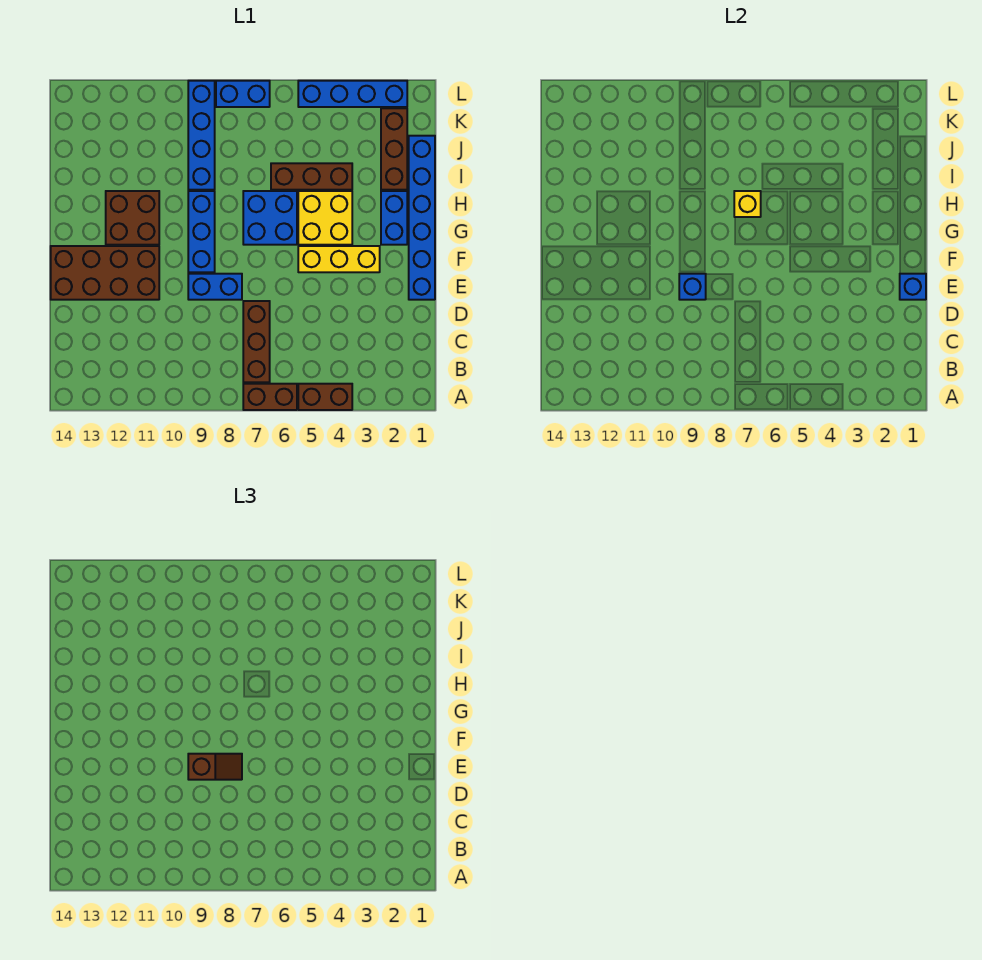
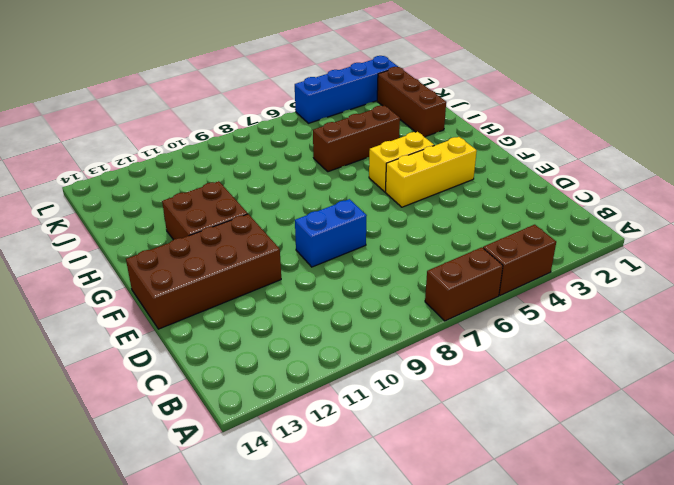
yellow 1x2 brick [369,132,434,192] -> yellow 2x2 brick [298,191,352,245]
none -> brown 1x3 brick [243,301,270,382]
none -> blue 1x6 brick [409,136,435,300]
none -> blue 1x3 brick [188,191,215,272]

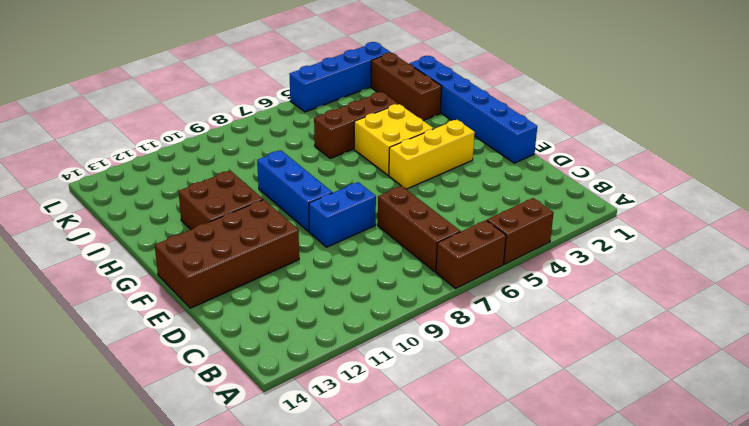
none -> blue 1x2 brick [381,191,407,245]
none -> blue 2x2 brick [243,191,297,245]
none -> blue 1x4 brick [188,81,215,190]

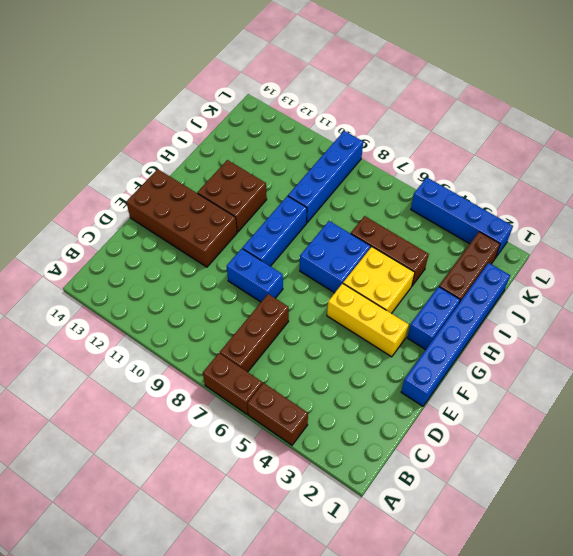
none -> blue 1x2 brick [216,81,270,107]
none -> blue 1x1 brick [900,274,926,300]
none -> blue 1x1 brick [679,274,706,300]

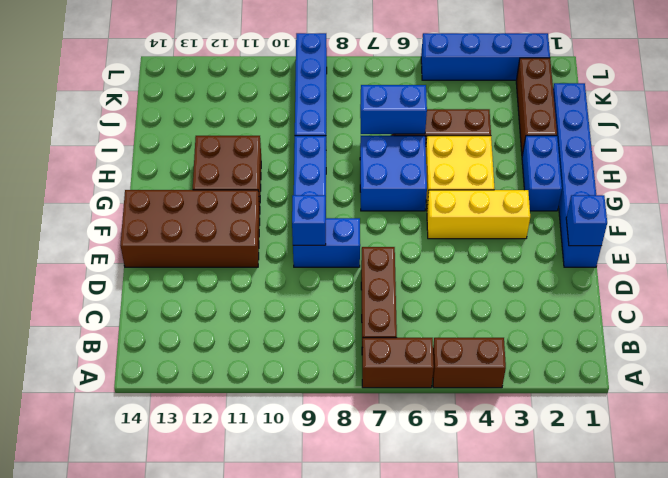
blue 1x2 brick [360,85,427,134] -> blue 1x2 brick moved to [216,81,270,107]
none -> yellow 1x1 brick [734,191,761,217]
none -> brown 1x2 slope [188,754,242,780]

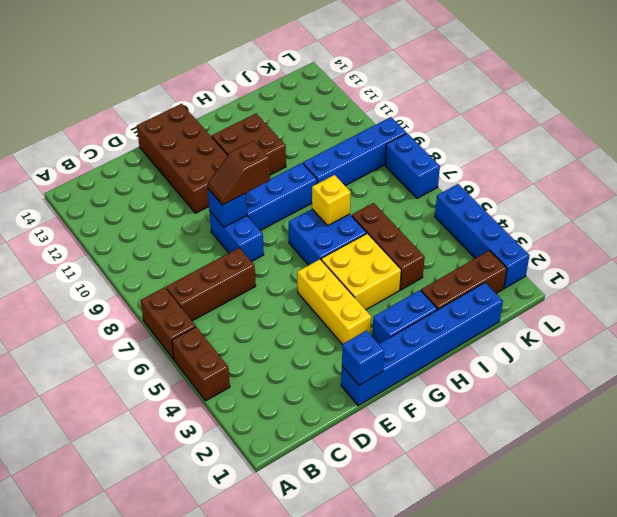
brown 1x2 slope [207,141,270,205] -> brown 1x2 slope turned to [188,754,242,780]

